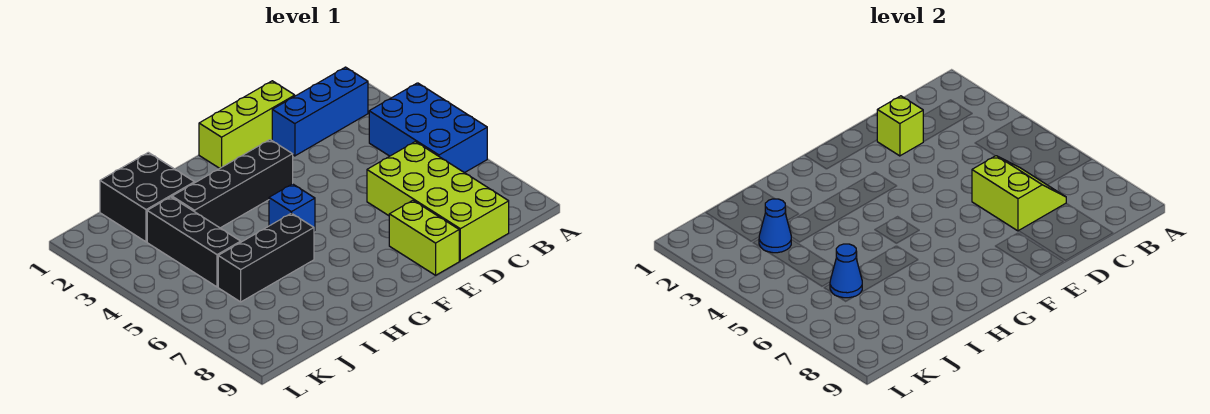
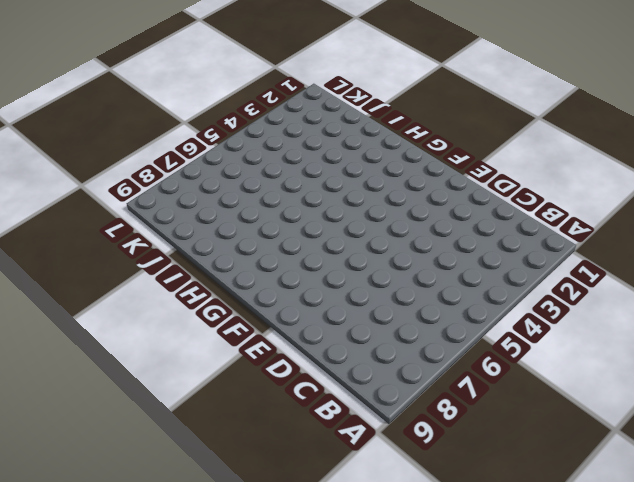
none -> blue 2x3 brick [369,83,487,173]
none -> blue 1x3 brick [272,67,368,156]
none -> lime 2x4 brick [367,142,509,261]

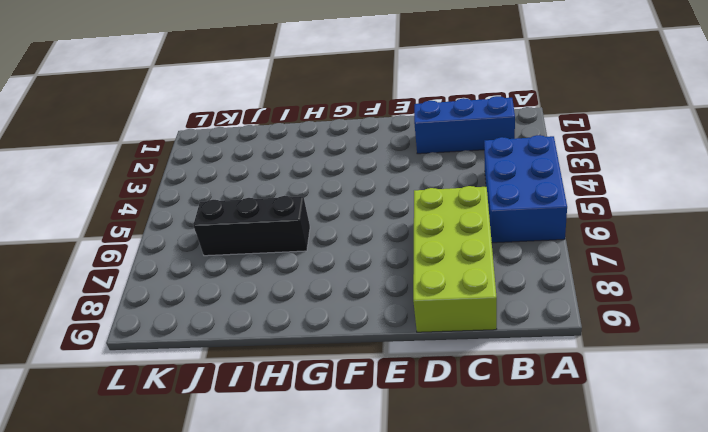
none -> lime 1x3 brick [199,81,295,168]
none -> lime 1x2 brick [389,201,459,275]
none -> black 1x4 brick [172,140,293,228]

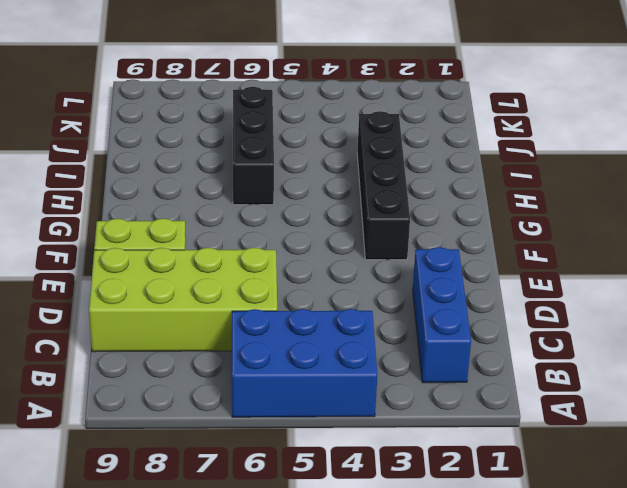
none -> lime 1x3 brick [199,81,295,168]
none -> blue 1x1 brick [269,184,315,231]
none -> black 2x2 brick [100,152,195,242]

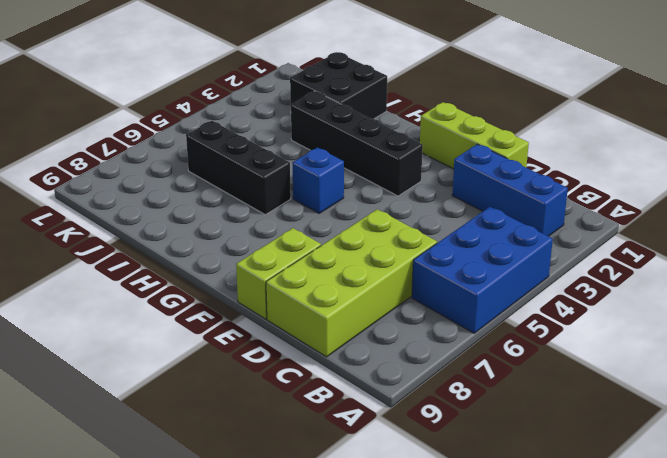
none -> black 1x3 brick [147,197,241,287]
none -> lime 2x2 slope [972,156,1066,231]
none -> lime 1x1 brick [877,96,923,156]

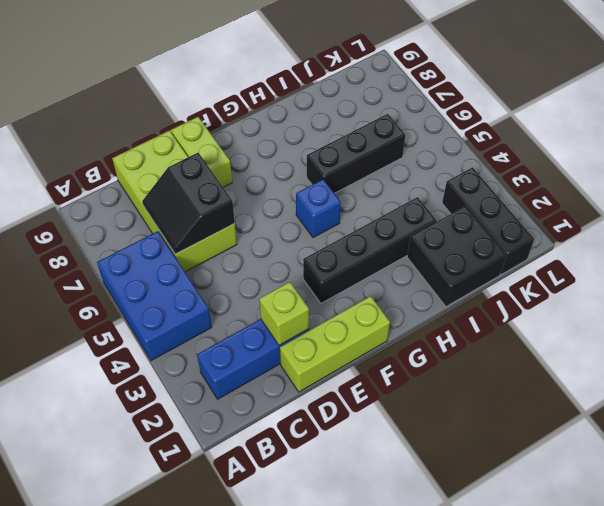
black 2x2 slope [142,153,235,254] -> lime 2x2 slope [972,156,1066,231]
black 1x3 brick [442,167,534,274] -> black 1x3 brick moved to [147,197,241,287]
none -> blue 1x1 cone [759,199,791,253]
none -> blue 1x1 cone [830,244,862,298]

